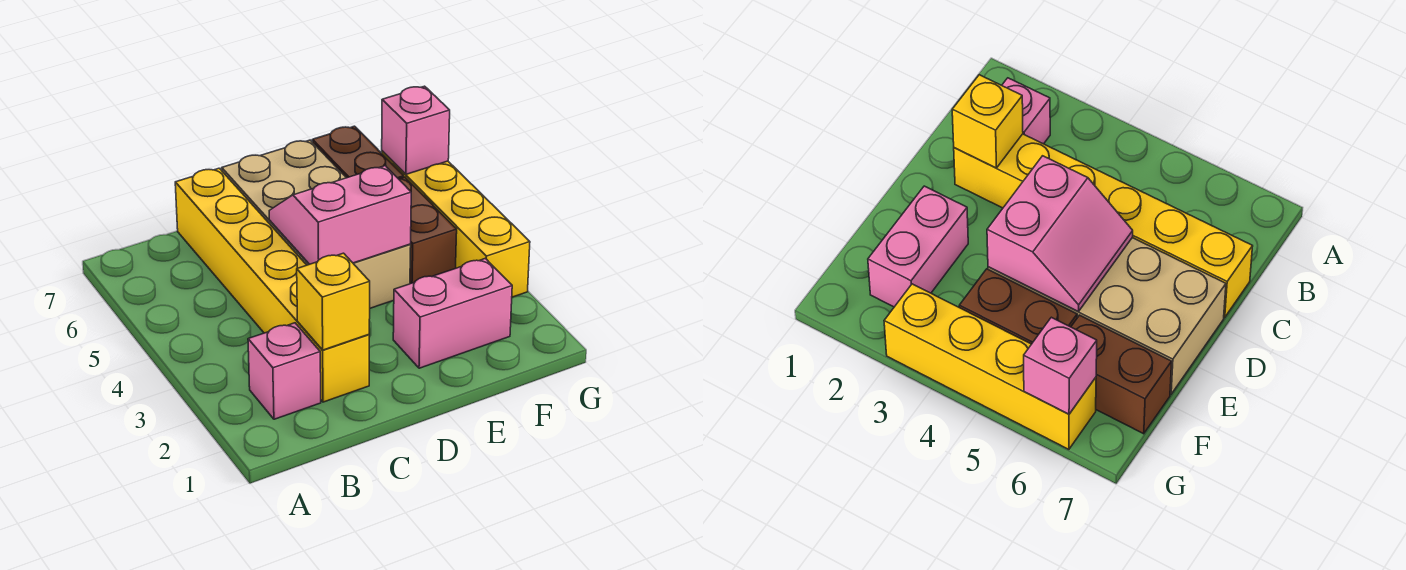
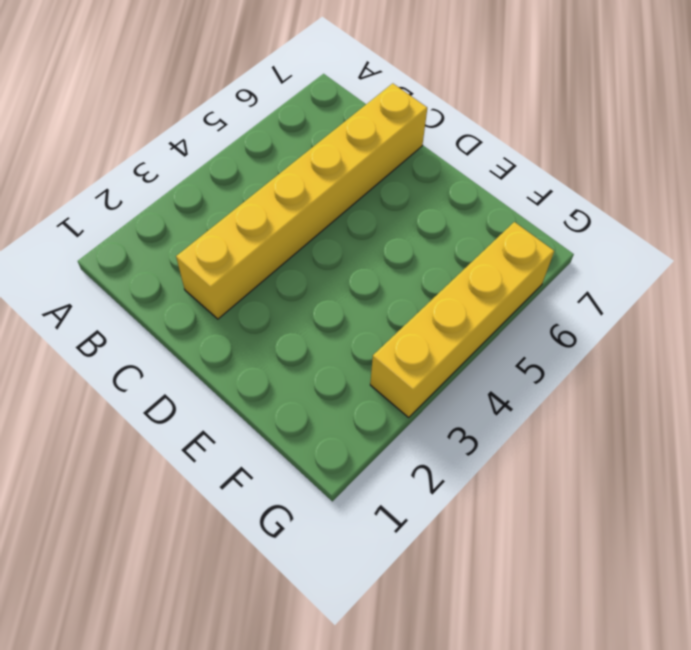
none -> pink 1x1 brick [248,323,321,419]
none -> tan 2x4 brick [222,140,411,308]

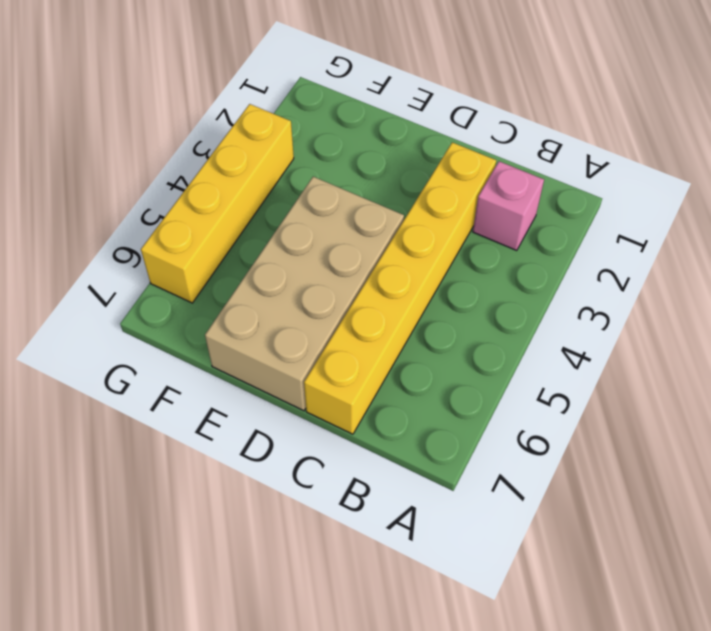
none -> pink 1x2 brick [393,258,512,368]
none -> brown 1x2 brick [399,177,457,284]

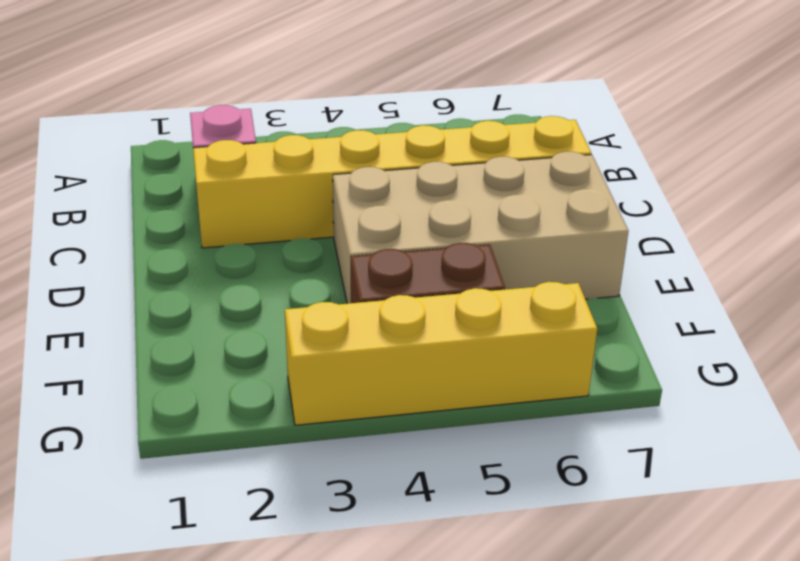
none -> pink 1x2 brick [393,258,512,368]
none -> brown 1x2 brick [312,126,404,179]

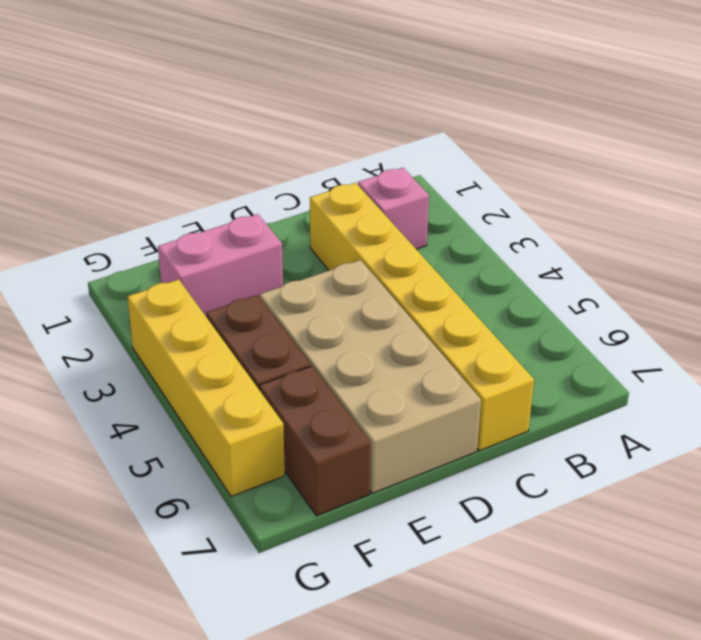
none -> yellow 1x1 brick [297,253,370,350]
none -> pink 2x2 slope [269,166,411,264]

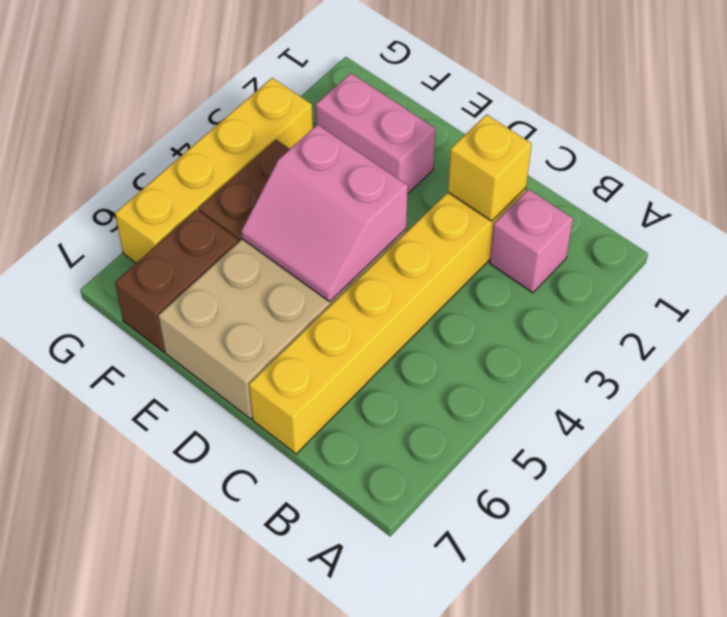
none -> pink 1x1 brick [382,86,450,174]

